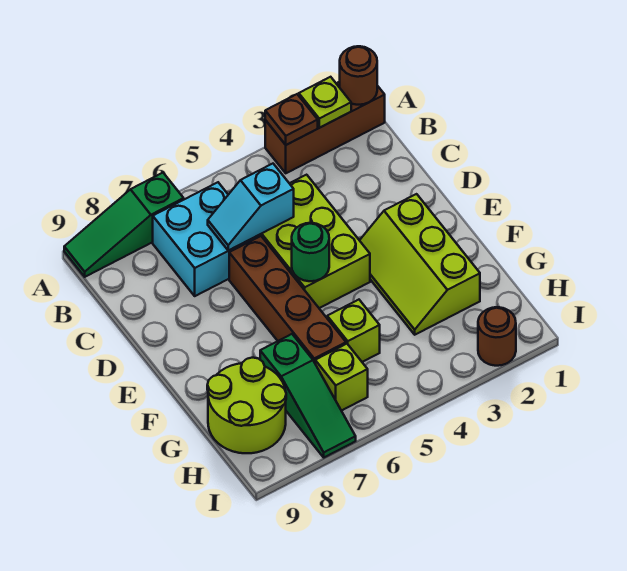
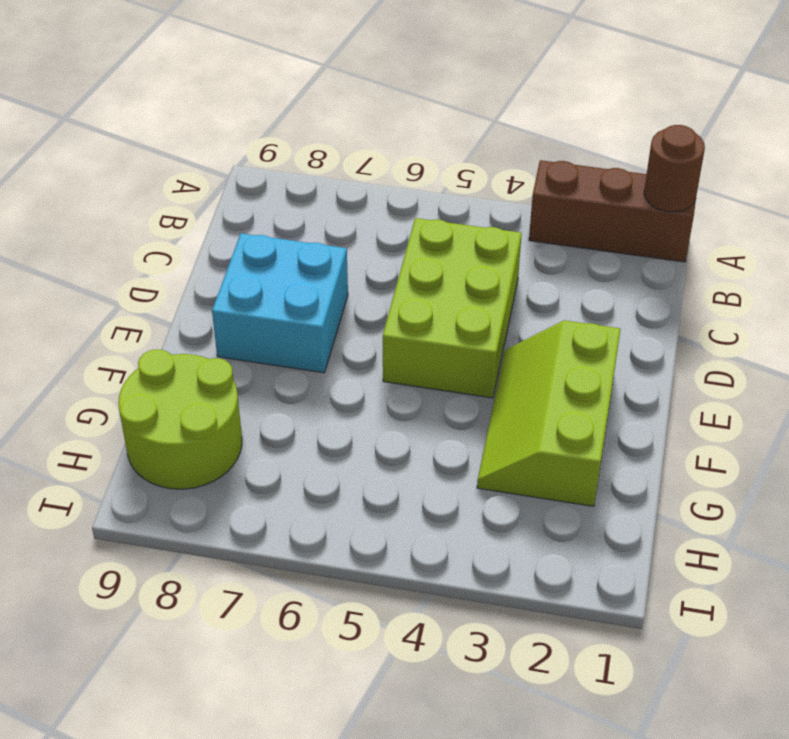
cyan 2x2 brick [212,233,348,373] -> cyan 2x2 brick moved to [153,182,260,296]
none -> green 1x3 slope [64,173,184,277]
none -> brown 1x4 brick [229,236,346,363]
none -> lime 1x1 brick [327,300,380,362]

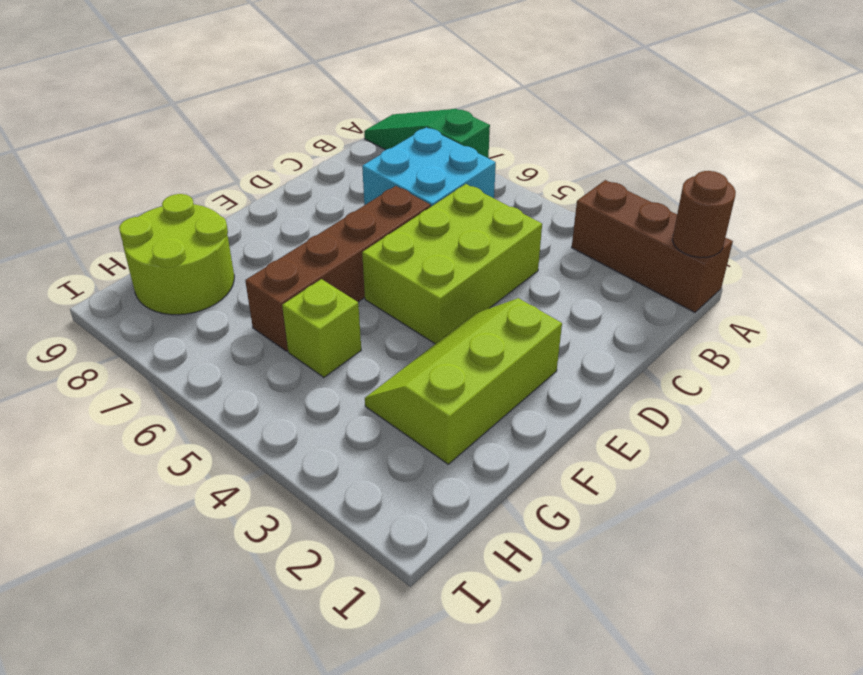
none -> green 1x3 slope [260,334,356,457]
none -> lime 1x1 brick [315,344,368,411]
none -> brown 1x1 round brick [478,307,516,366]

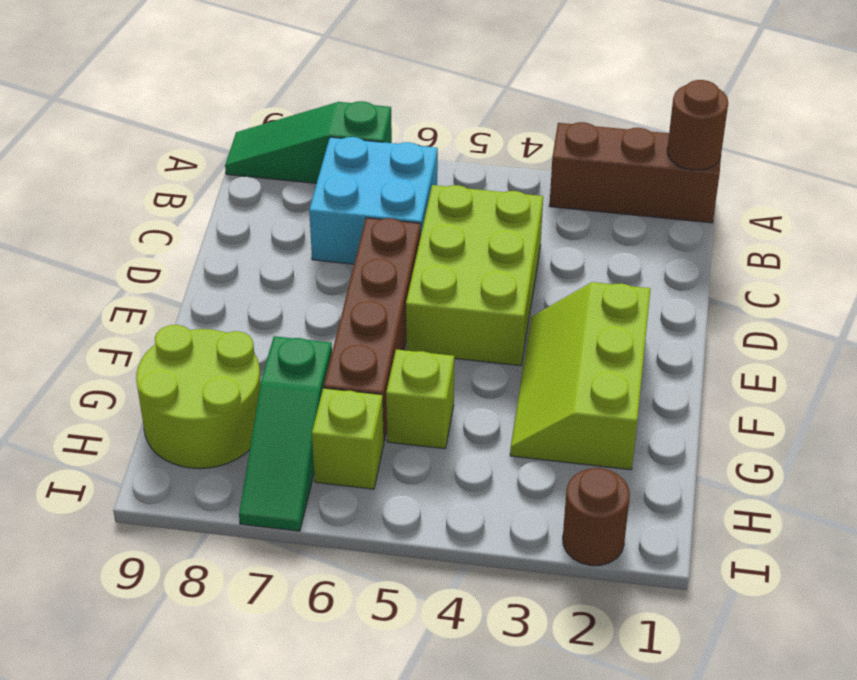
none -> lime 1x1 plate [299,77,351,128]
none -> brown 1x1 plate [265,94,318,145]
none -> cyan 1x2 slope [208,164,294,251]

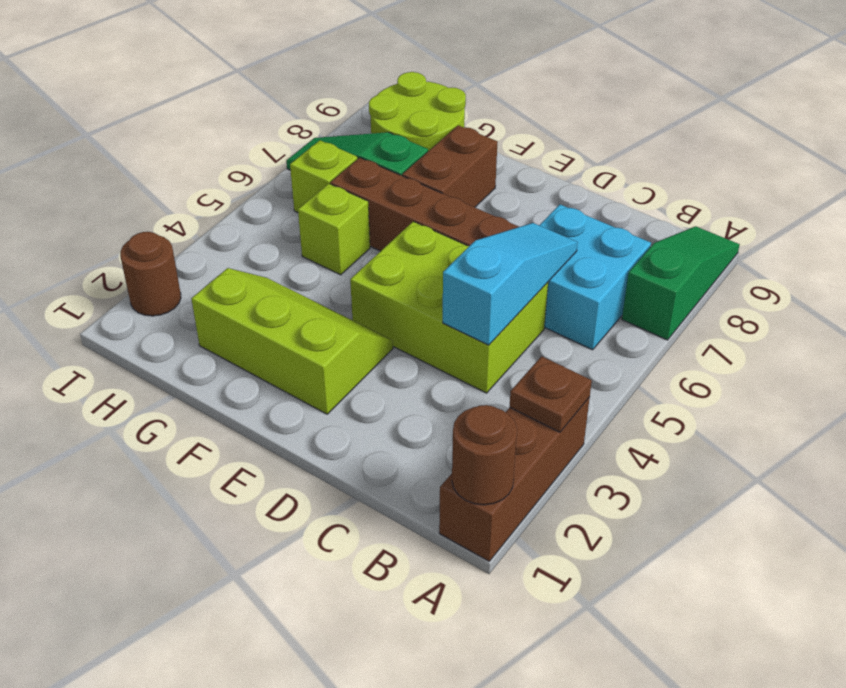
cyan 1x3 slope [443,223,578,345] -> cyan 1x2 slope [208,164,294,251]
brown 1x2 brick [402,125,497,207] -> none
none -> lime 1x1 plate [299,77,351,128]
none -> green 1x1 round brick [292,223,329,281]

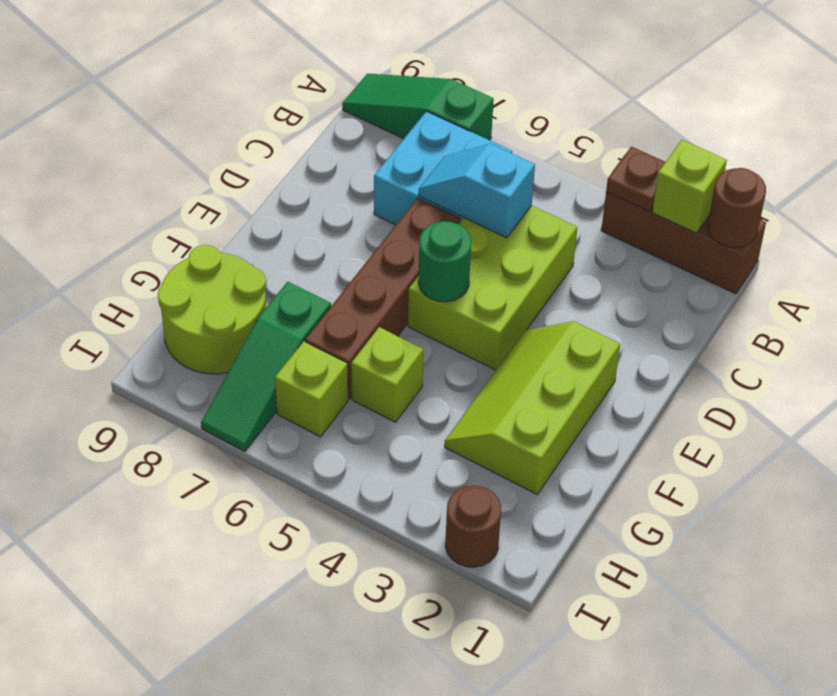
lime 1x1 brick [652,140,727,233] -> lime 1x1 plate [299,77,351,128]

